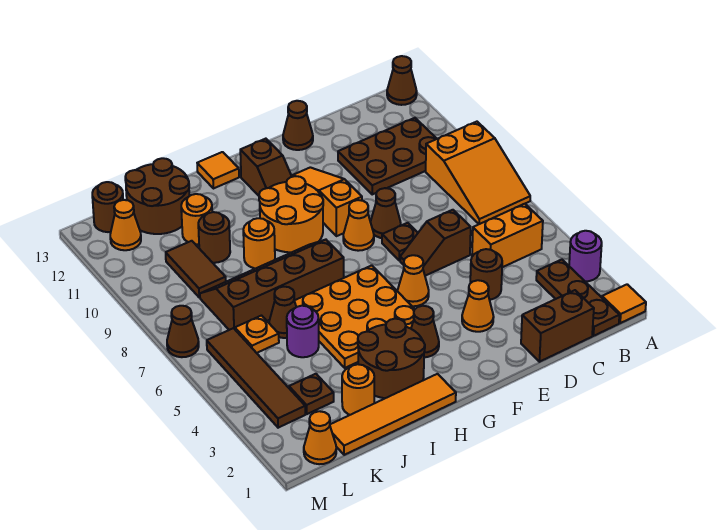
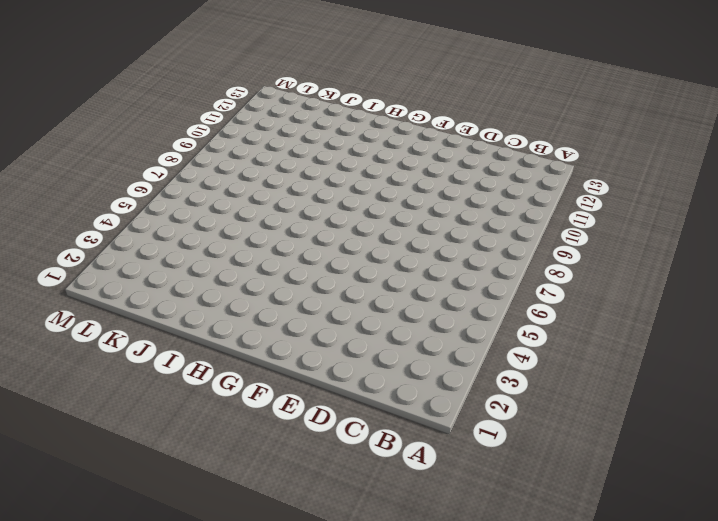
none -> orange 1x1 tile [602,284,646,323]
none -> purple 1x1 round brick [569,231,602,281]
none -> orange 2x3 slope [426,122,530,224]
none -> brown 1x1 cone [387,56,417,105]

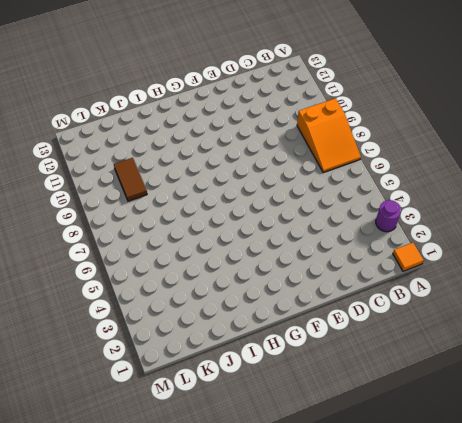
none -> brown 1x1 cone [387,56,417,105]
none -> brown 1x3 plate [536,260,619,336]
none -> orange 1x2 brick [472,204,543,267]
none -> brown 2x3 plate [338,118,437,194]

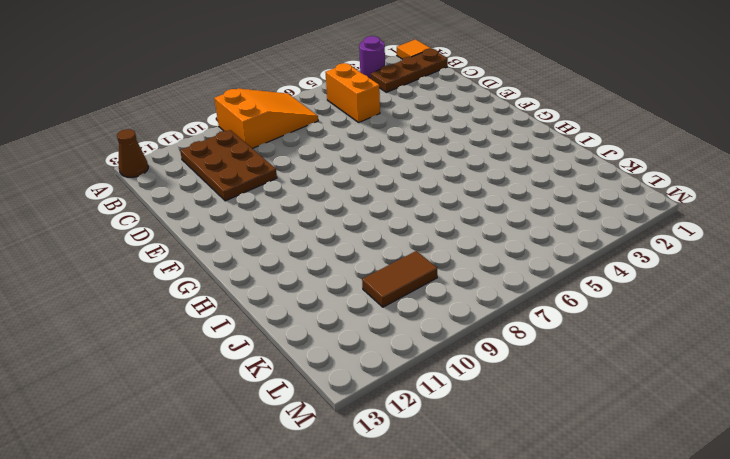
none -> brown 1x2 brick [521,290,594,362]
none -> brown 1x1 round brick [470,249,502,300]
none -> brown 1x2 slope [400,210,471,276]
none -> orange 1x1 cone [462,280,494,332]

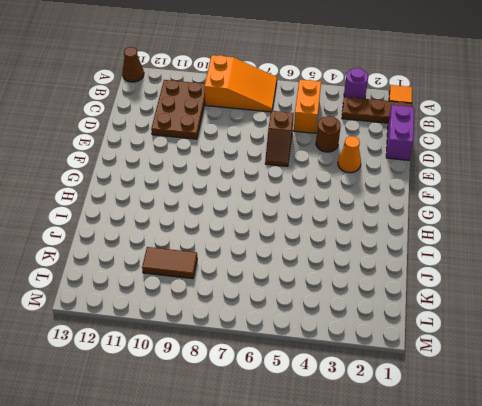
purple 1x2 brick [386,105,414,160] -> brown 1x2 brick [521,290,594,362]
none -> brown 1x1 plate [382,223,418,261]
none -> brown 1x1 cone [370,188,401,238]
none -> brown 1x1 cone [283,101,313,150]
none -> orange 1x1 cone [398,255,429,306]

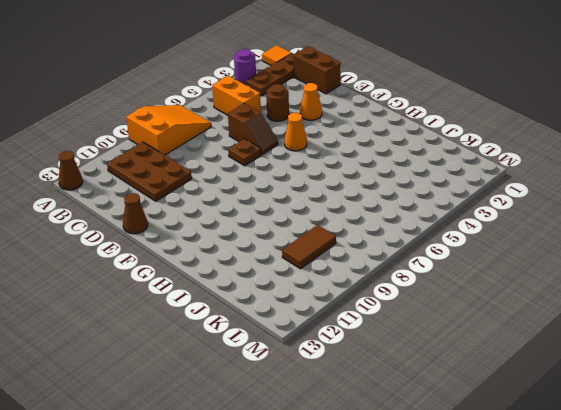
none -> brown 1x1 cone [370,188,401,238]
none -> orange 1x1 cone [343,200,374,251]
none -> orange 1x3 slope [292,167,362,236]
none -> brown 1x1 cone [411,306,439,357]

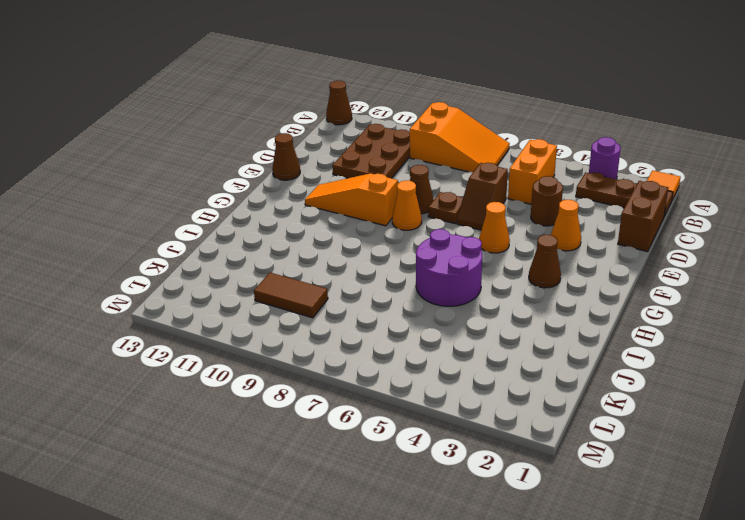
purple 2x2 round brick [416,229,482,306] -> orange 3x3 plate [294,265,415,368]
none -> orange 2x2 round brick [259,176,323,252]
none -> brown 1x2 slope [240,139,292,196]
none -> orange 1x4 tile [330,374,456,455]
none -> brown 2x2 round brick [358,319,425,398]

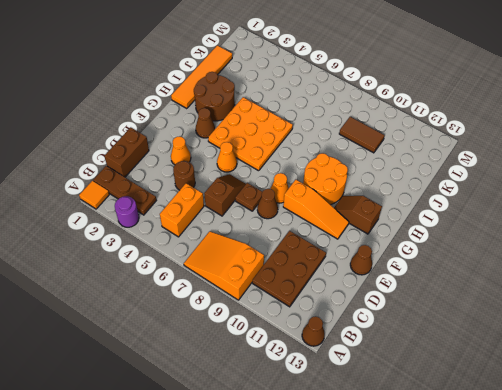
none -> brown 2x4 slope [200,240,344,330]
none -> orange 1x1 tile [197,152,239,189]
none -> orange 1x1 round brick [243,218,275,268]
none -> orange 1x1 round brick [342,364,374,415]

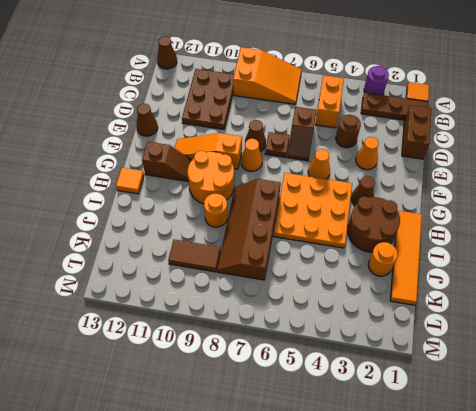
none -> purple 1x1 round brick [287,306,319,357]
none -> brown 1x1 cone [269,287,296,338]
none -> brown 1x1 round brick [198,212,230,263]
none -> orange 1x1 round brick [181,194,212,244]

